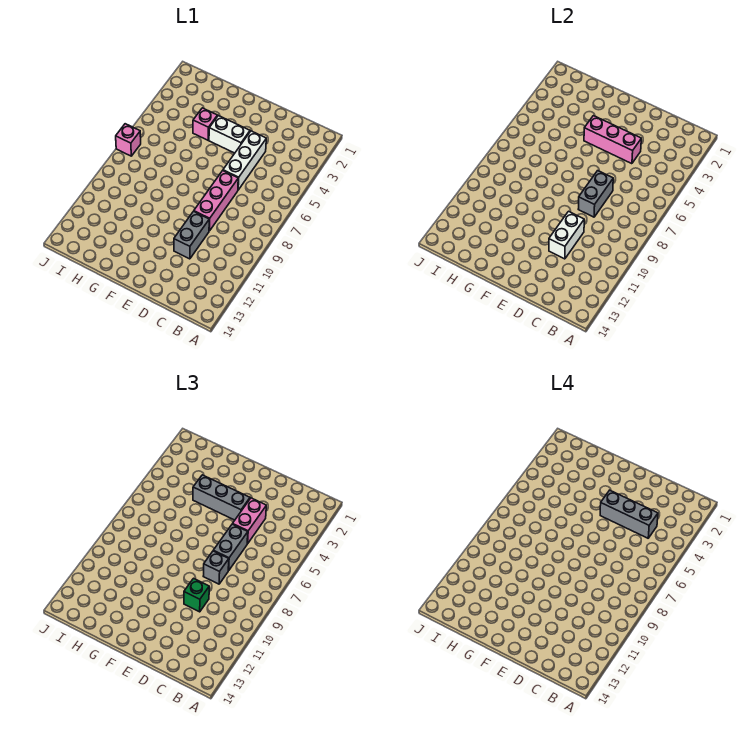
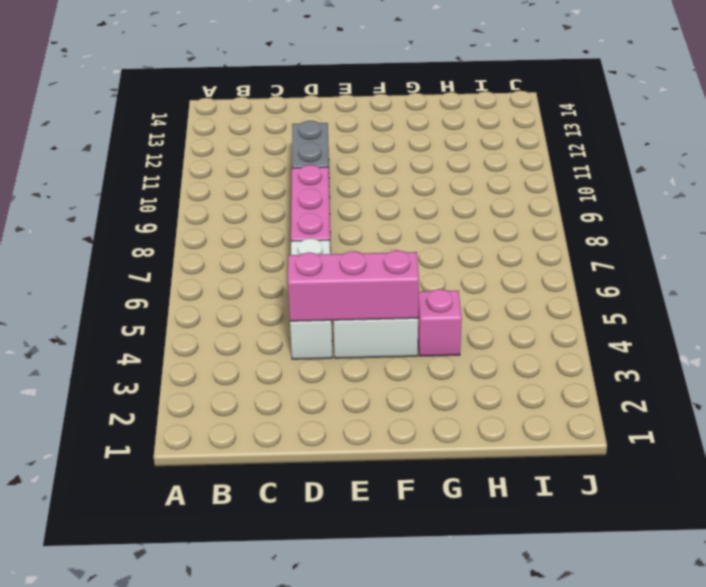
none -> pink 1x1 brick [116,124,141,156]
none -> grey 1x2 brick [578,171,613,217]
none -> white 1x2 brick [549,211,584,259]

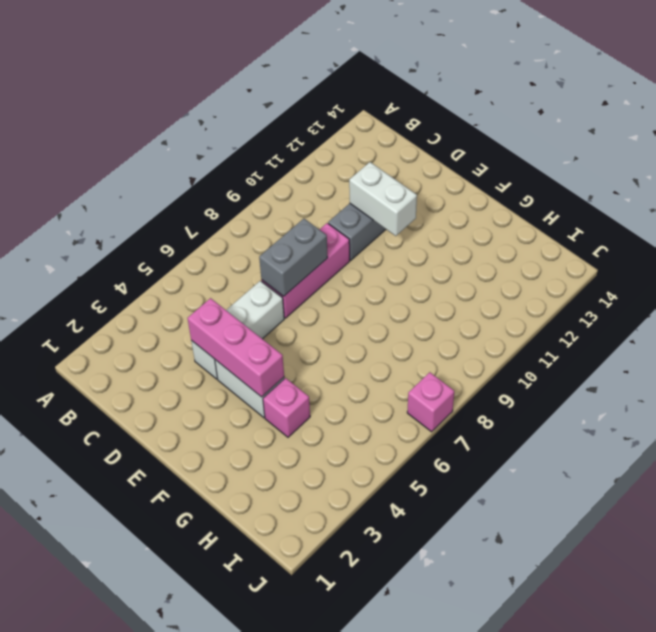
white 1x2 brick [349,162,417,236] -> white 1x2 brick turned to [549,211,584,259]
none -> pink 1x2 brick [233,498,266,544]
none -> grey 1x2 brick [213,524,248,570]
none -> grey 1x1 brick [203,551,229,584]

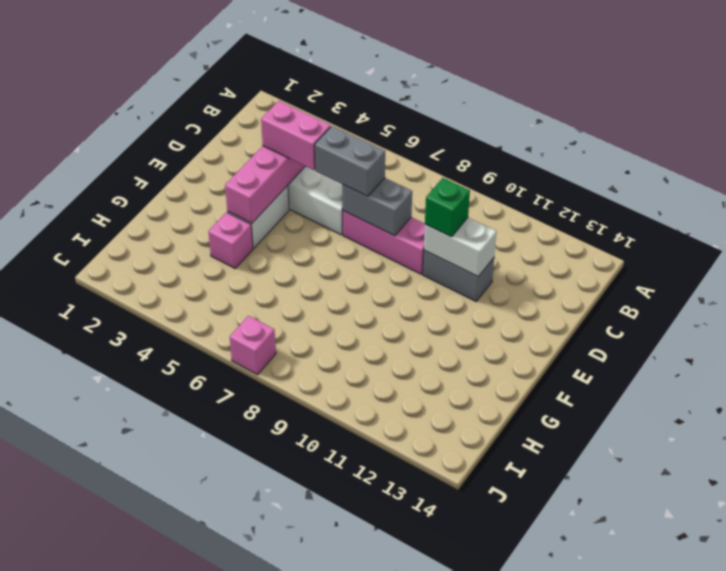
none -> grey 1x1 brick [203,551,229,584]
none -> grey 1x3 brick [193,475,250,520]
none -> grey 1x3 brick [600,490,658,538]

